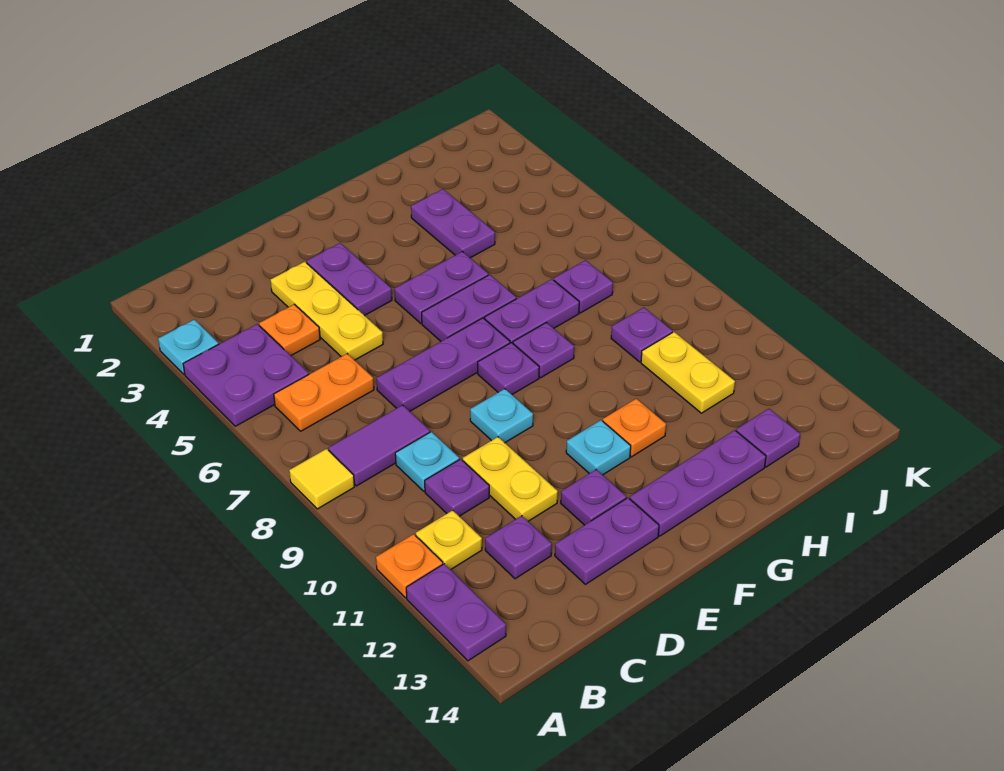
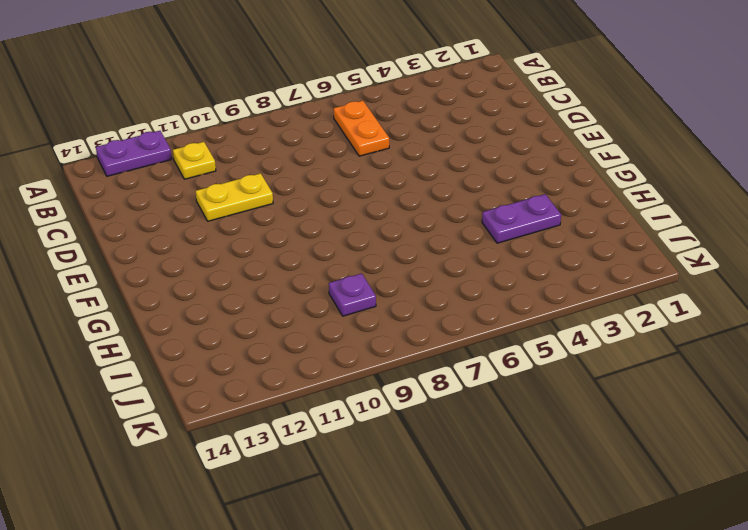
none -> cyan 1x1 plate [158,319,219,374]
none -> purple 2x2 plate [183,324,309,426]
none -> yellow 1x1 tile [289,449,354,509]
none -> orange 1x1 plate [376,534,443,598]

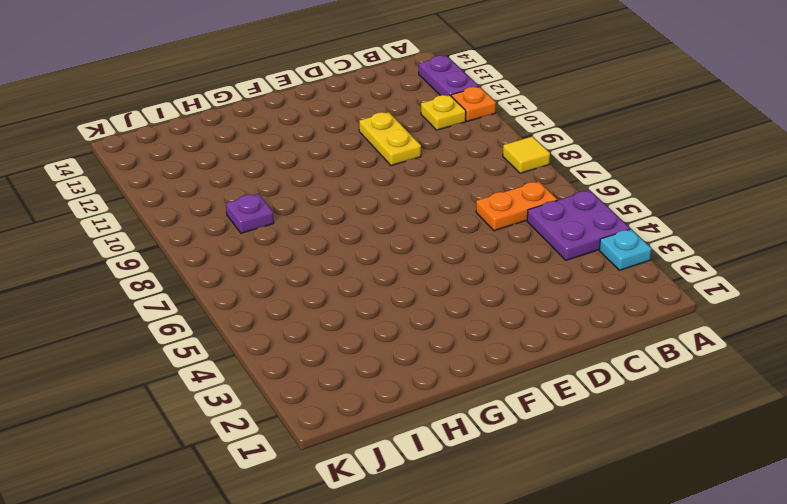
none -> purple 1x2 tile [328,405,430,486]
none -> orange 1x1 plate [259,304,320,356]
none -> cyan 1x1 plate [395,432,459,491]
none -> purple 1x1 plate [425,459,489,516]

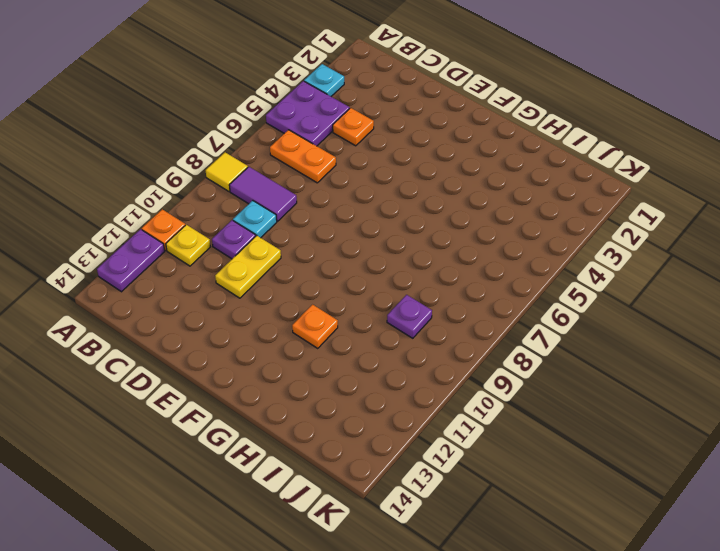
none -> purple 1x1 plate [485,516,552,579]
none -> yellow 1x3 plate [270,262,383,360]
none -> purple 1x3 plate [376,318,510,411]
none -> purple 1x2 plate [555,498,659,584]

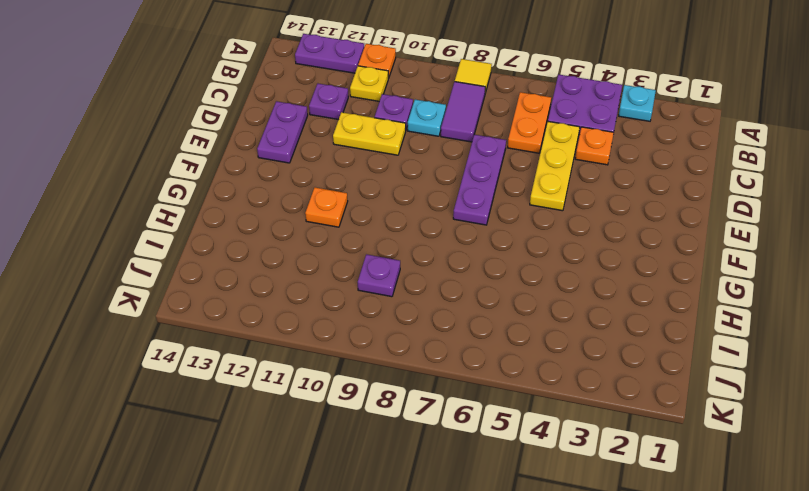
yellow 1x3 plate [530,122,580,211] -> yellow 1x3 plate turned to [270,262,383,360]
none -> purple 1x2 plate [307,243,392,316]
none -> cyan 1x1 plate [470,389,533,443]
none -> purple 1x1 plate [561,470,626,525]
none -> purple 1x2 plate [394,251,488,323]

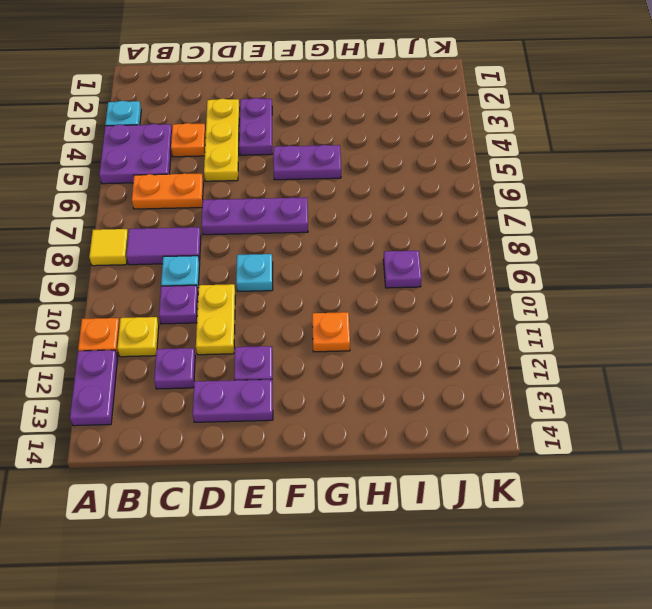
none -> purple 1x2 plate [422,275,516,341]
none -> purple 1x1 plate [478,343,539,394]
none -> cyan 1x1 plate [566,420,631,475]
none -> purple 1x3 plate [630,430,766,536]

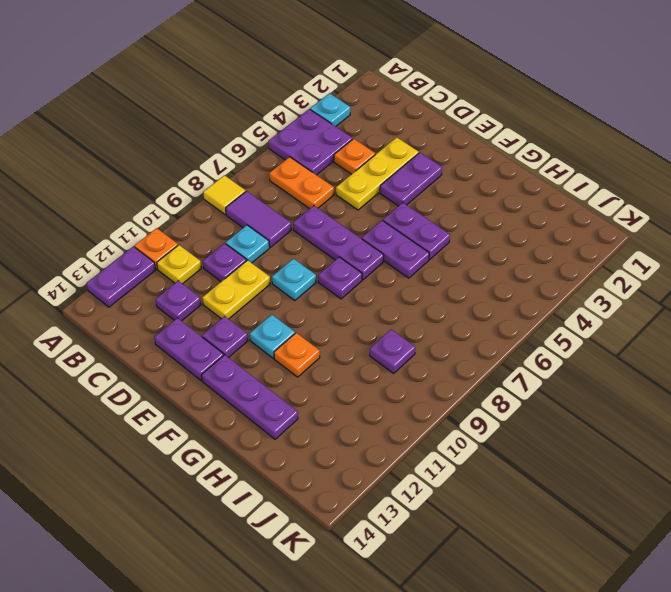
none -> purple 1x2 plate [485,279,579,343]
none -> purple 1x1 plate [513,323,574,378]
none -> purple 1x2 plate [411,189,495,258]
none -> purple 1x1 plate [554,260,613,313]

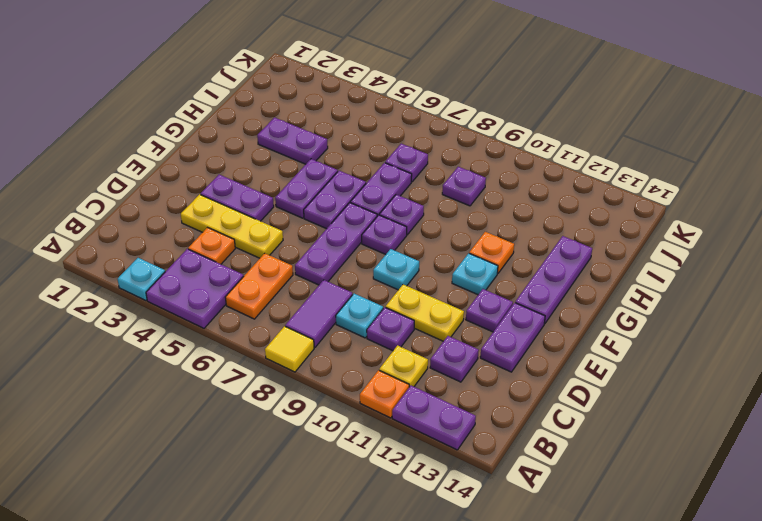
none -> yellow 1x2 plate [641,332,735,413]
none -> purple 1x1 plate [736,409,800,467]

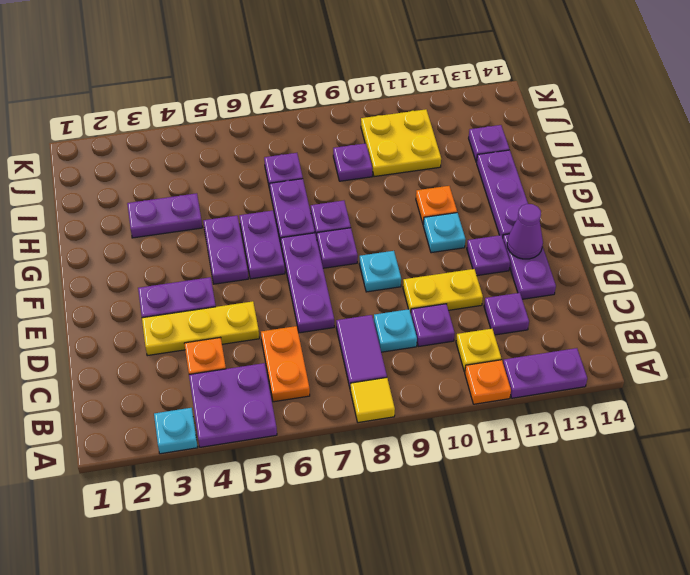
purple 1x1 cone [507,204,543,259] -> none
yellow 2x2 plate [361,109,441,177] -> yellow 1x2 plate [641,332,735,413]

